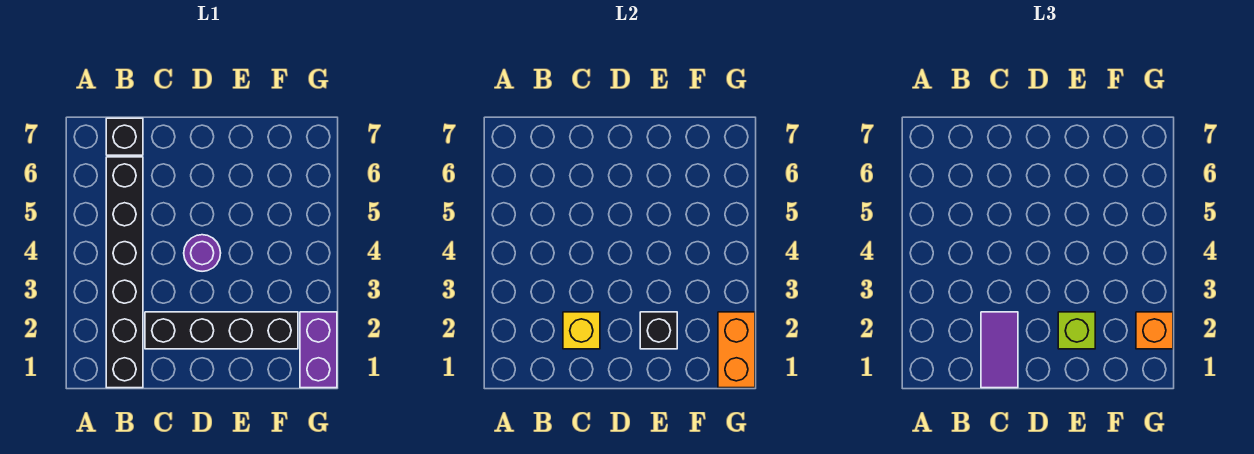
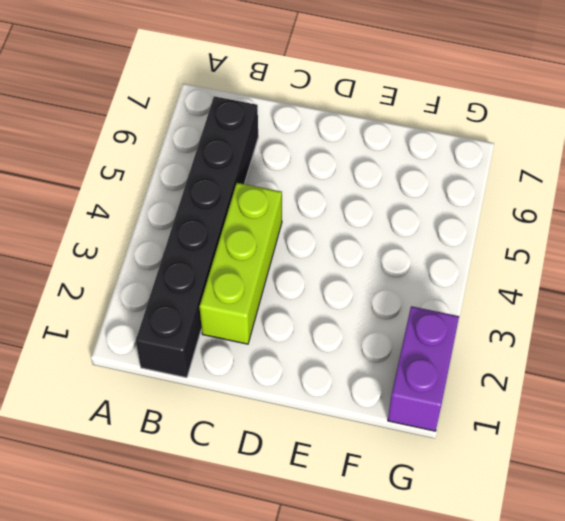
lime 1x3 brick [200,183,282,344] -> black 1x4 brick [145,312,298,349]
none -> black 1x1 brick [106,118,143,155]
none -> purple 1x1 round brick [184,235,221,271]

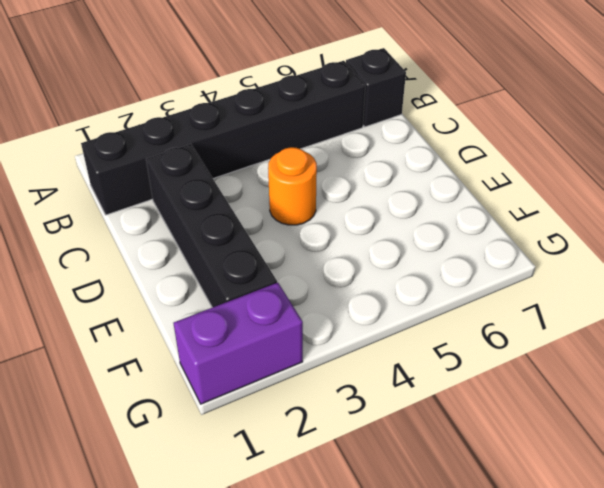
orange 1x1 round brick [268,147,317,225] -> purple 1x1 round brick [184,235,221,271]
none -> yellow 1x1 brick [563,312,600,349]
none -> black 1x1 brick [640,312,677,349]

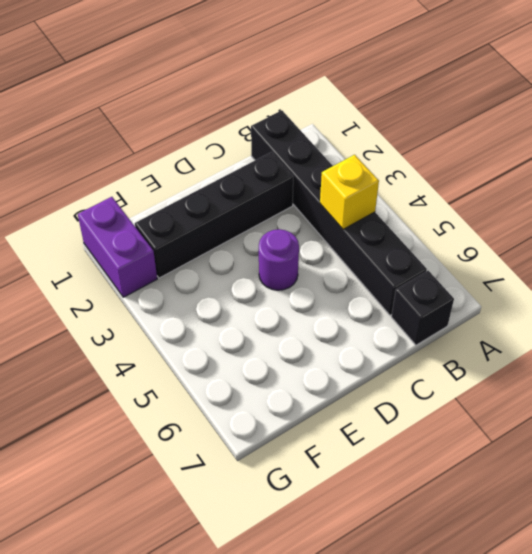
yellow 1x1 brick [320,155,379,229] -> yellow 1x1 brick moved to [563,312,600,349]
none -> black 1x1 brick [640,312,677,349]
none -> orange 1x2 brick [718,312,755,388]

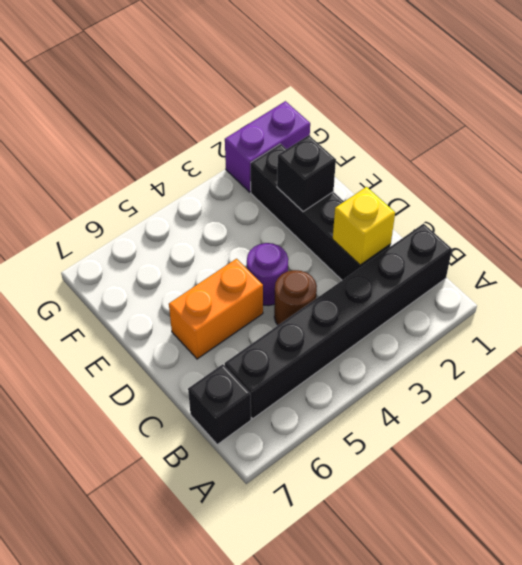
brown 1x1 round brick [274,270,317,325] -> none
orange 1x2 brick [169,259,263,359] -> orange 1x2 brick moved to [718,312,755,388]
none -> purple 1x2 tile [981,312,1018,388]
none -> lime 1x1 brick [1058,312,1095,349]

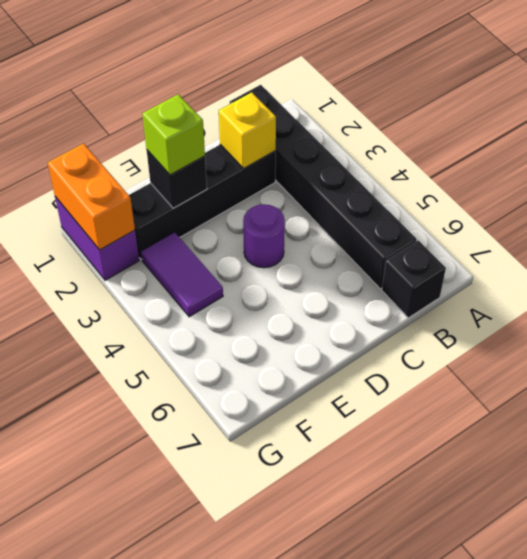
purple 1x2 tile [141,232,223,317] -> purple 1x2 tile moved to [981,312,1018,388]
none -> orange 1x1 brick [1136,312,1173,349]

